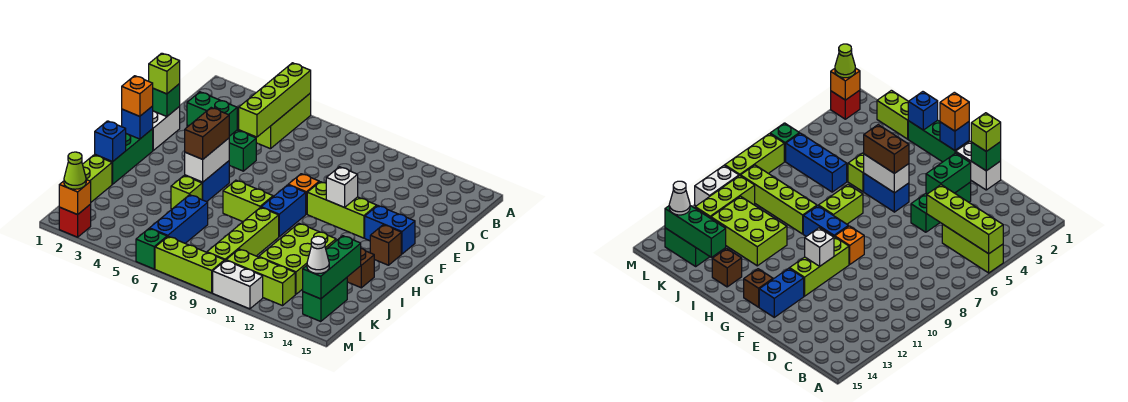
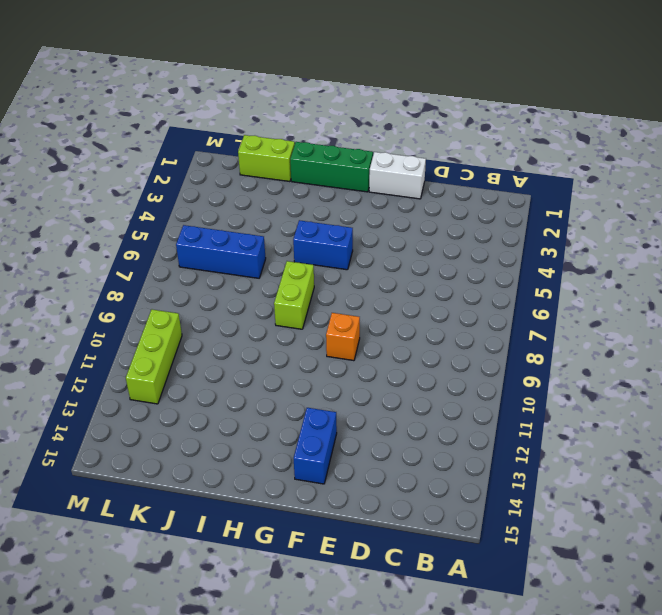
none -> lime 1x3 brick [253,93,311,149]
none -> green 1x3 brick [187,125,256,171]
none -> lime 1x3 brick [307,182,377,238]
none -> blue 1x2 brick [261,185,306,236]

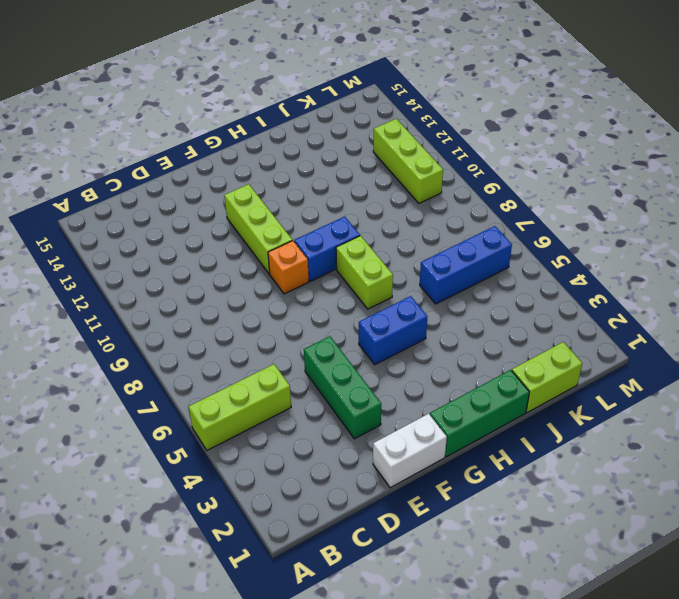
none -> blue 1x2 brick [365,206,415,254]
none -> brown 1x1 brick [370,225,401,265]
none -> lime 1x1 brick [171,176,202,209]
none -> lime 1x4 brick [207,207,279,260]

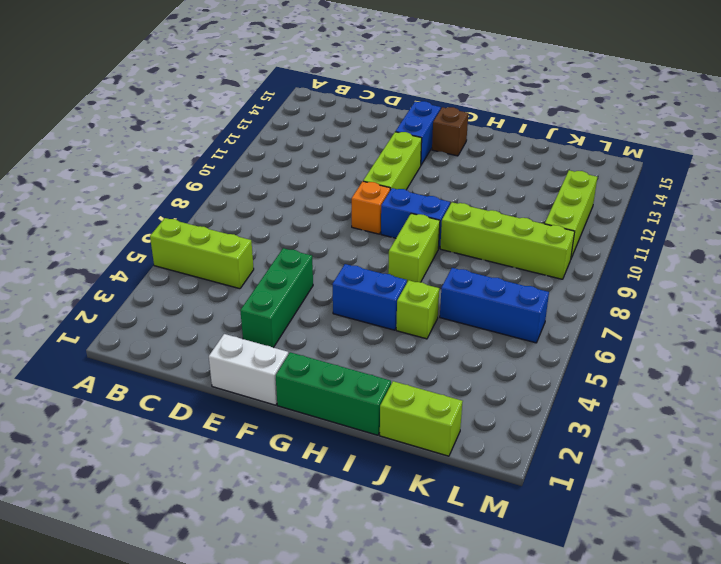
none -> lime 2x3 brick [259,223,336,294]
none -> brown 1x1 brick [347,249,374,288]
none -> green 1x2 brick [303,278,347,322]
none -> red 1x1 brick [59,204,91,237]

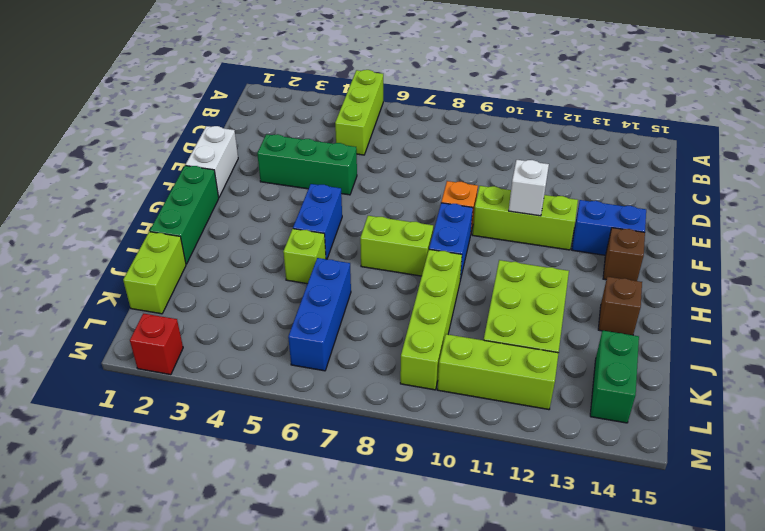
none -> green 1x1 brick [136,229,167,269]
none -> lime 1x3 brick [155,237,225,293]
none -> white 1x2 brick [213,260,263,309]
none -> lime 1x4 brick [239,63,311,137]

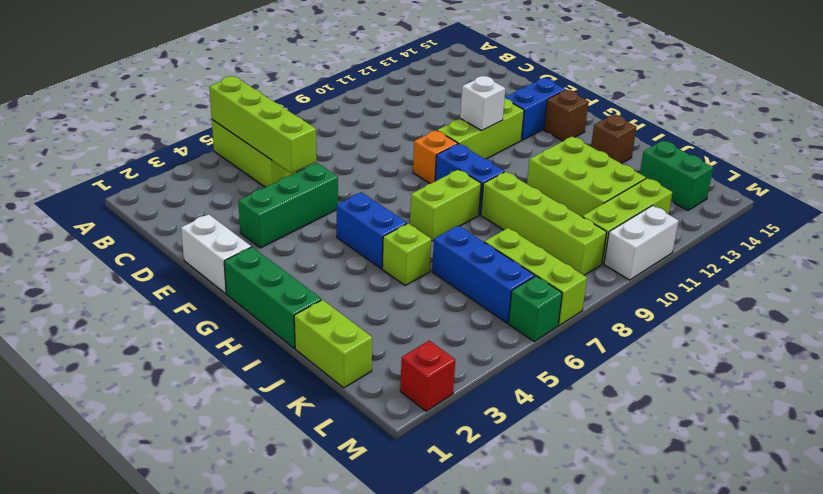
lime 1x3 brick [484,228,587,325] -> lime 1x3 brick turned to [155,237,225,293]
none -> green 1x1 brick [153,84,180,117]
none -> green 1x2 brick [187,92,237,136]
none -> blue 1x1 brick [122,106,153,139]
none -> white 1x2 brick [185,138,229,182]

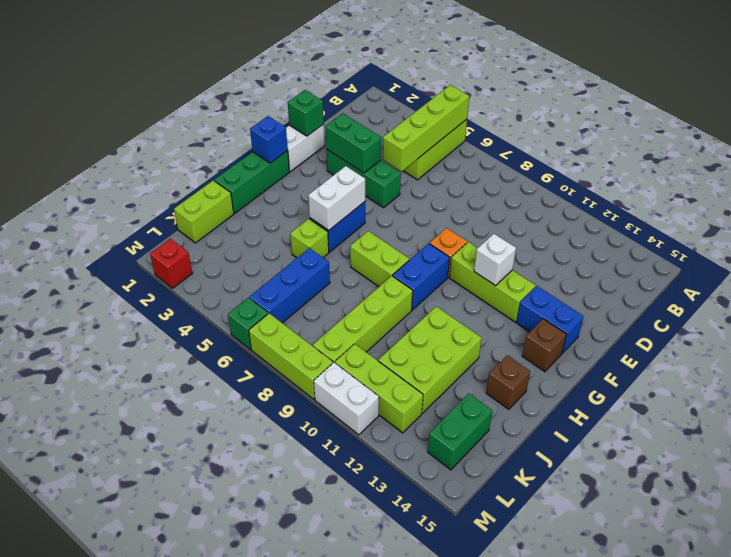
none -> blue 1x1 brick [95,121,126,162]
none -> green 1x3 brick [303,236,361,299]
none -> orange 1x1 brick [59,180,91,215]
none -> lime 1x1 brick [149,53,180,94]

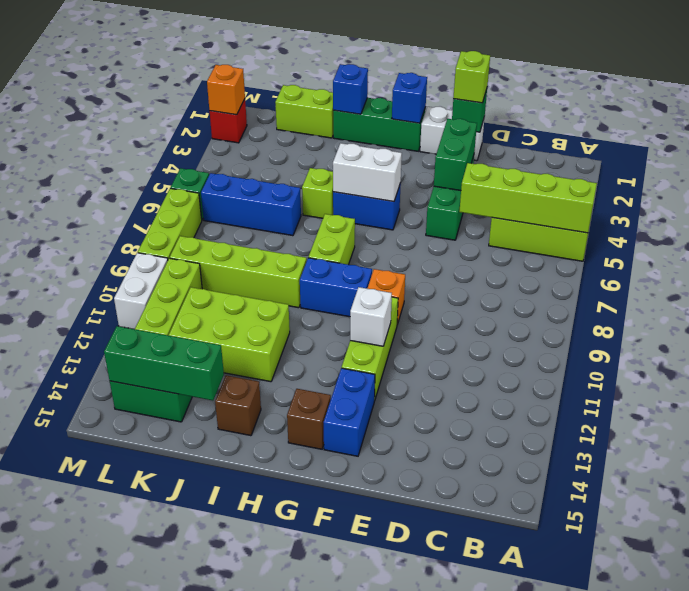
none -> orange 1x1 brick [122,76,153,116]
none -> brown 1x2 brick [185,108,229,159]
none -> white 1x1 cone [307,236,329,274]
none -> lime 1x1 cone [64,152,86,189]

